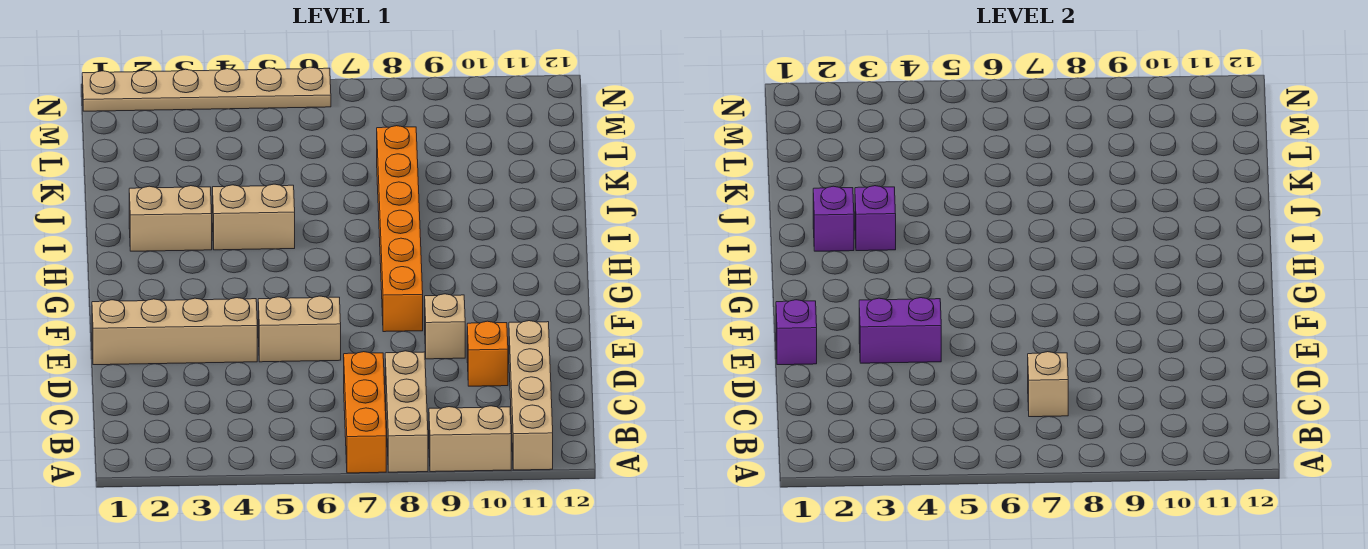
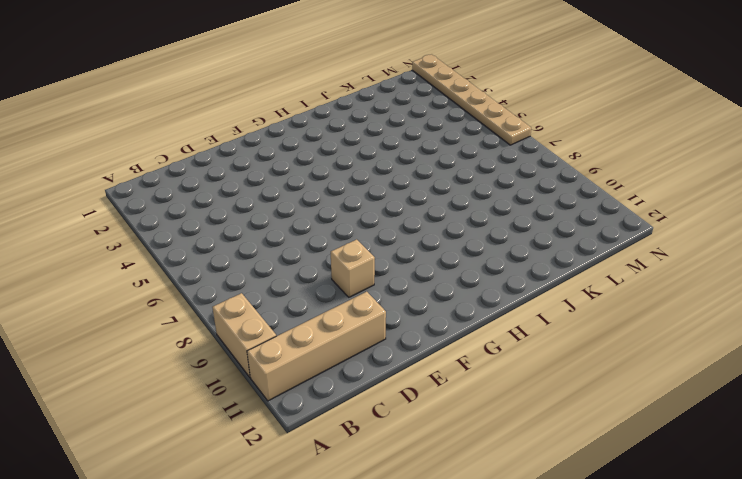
none -> orange 1x3 brick [344,352,386,473]
none -> tan 1x3 brick [385,351,428,472]
none -> orange 1x1 brick [467,321,508,386]

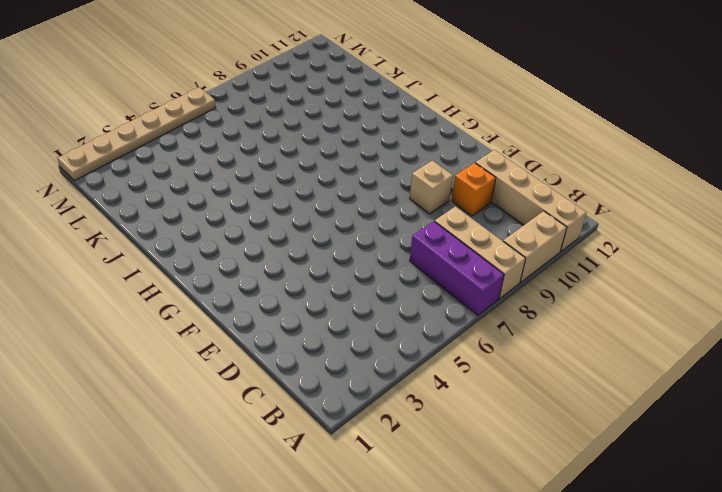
purple 1x3 brick [410,221,504,315] -> orange 1x3 brick [344,352,386,473]
none -> tan 1x4 brick [92,298,257,365]
none -> tan 1x2 brick [258,296,341,362]
none -> orange 1x6 brick [377,126,423,332]

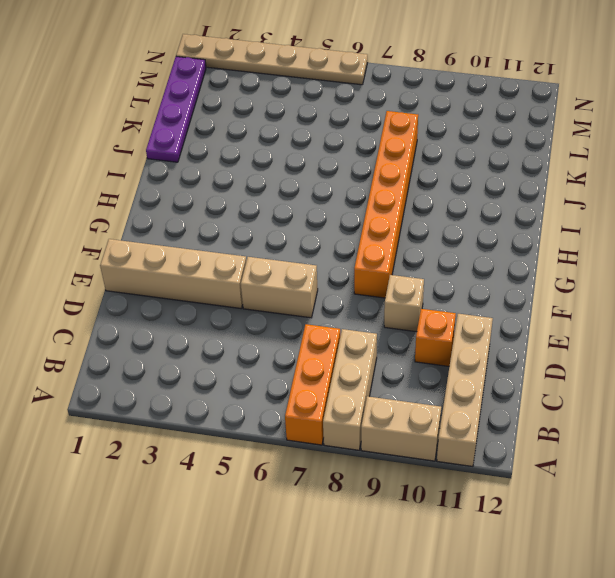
purple 1x4 plate [146,57,206,162] -> none
none -> tan 1x2 brick [129,186,212,251]
none -> tan 1x2 brick [212,184,295,250]
none -> tan 1x1 brick [1028,352,1068,417]

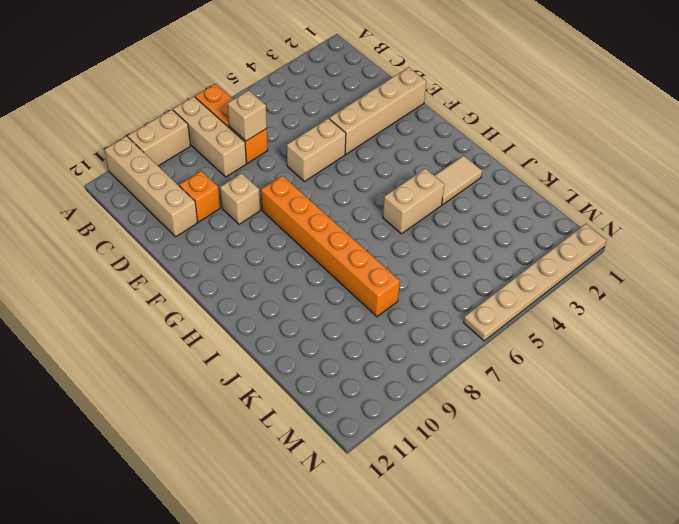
tan 1x2 tile [435,156,482,205] -> tan 1x2 brick [129,186,212,251]
none -> purple 1x1 brick [776,300,817,365]
none -> purple 1x2 brick [859,298,941,363]
none -> purple 1x1 brick [813,186,854,251]

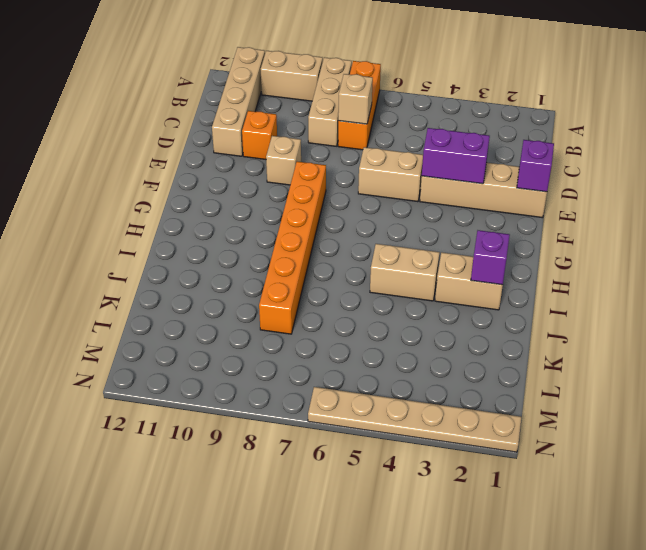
none -> purple 1x1 brick [855,186,896,251]

